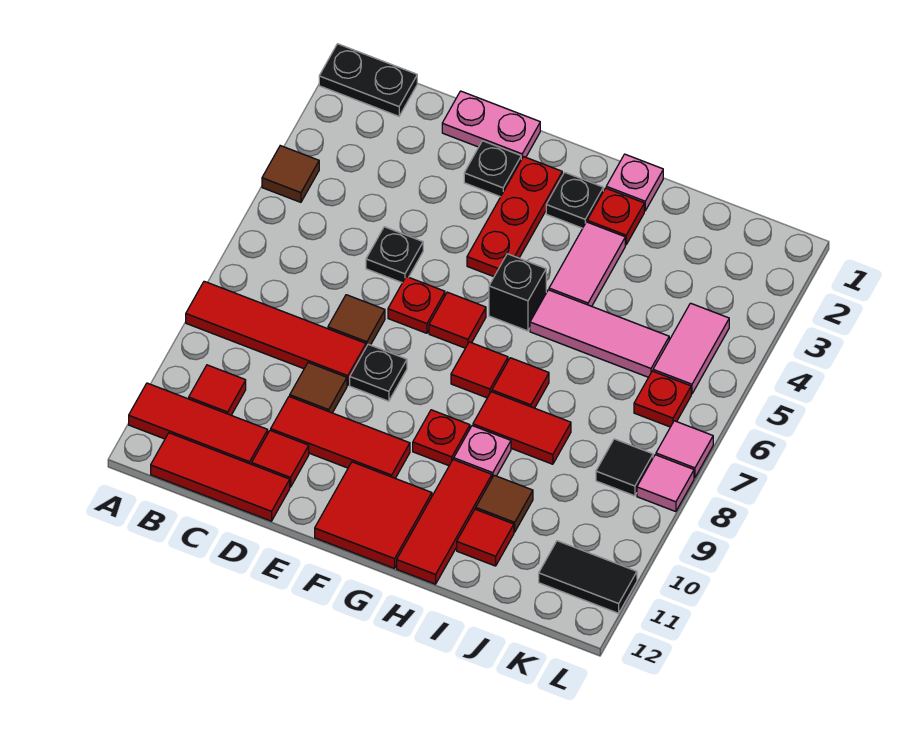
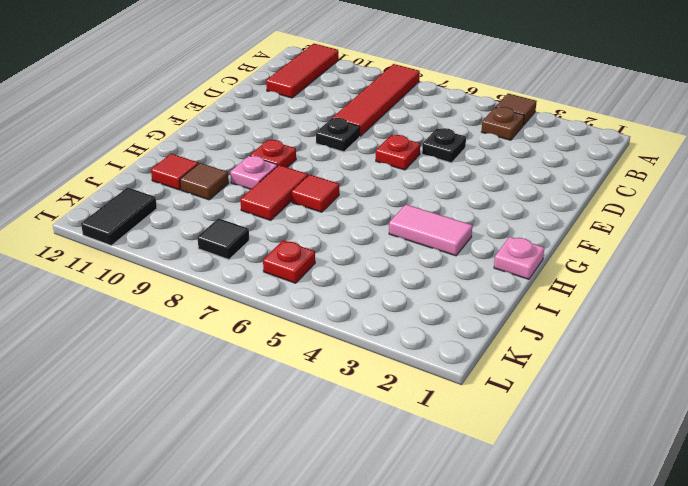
brown 1x1 plate [482,107,524,140] -> none
none -> black 1x2 plate [319,44,417,116]
none -> red 1x1 tile [189,365,246,415]
none -> red 1x3 tile [151,433,290,521]
none -> pink 1x2 plate [442,91,540,159]

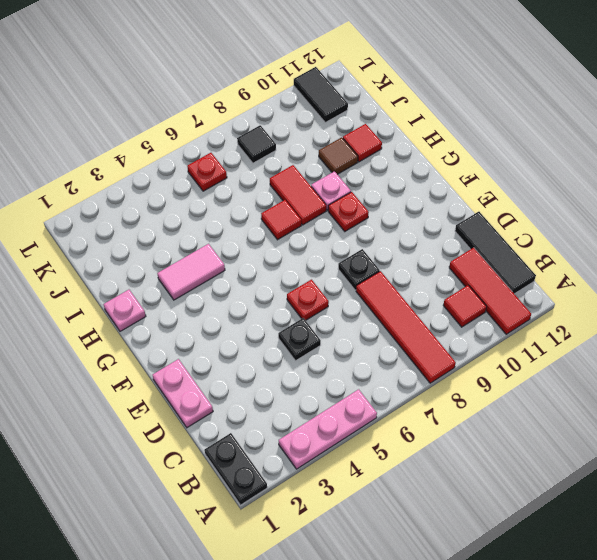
pink 1x3 plate [279,389,377,469] -> brown 1x1 tile [262,146,319,202]
black 1x3 tile [455,212,536,294] -> red 1x3 tile [151,433,290,521]
none -> brown 1x1 tile [328,295,385,347]
none -> brown 1x1 tile [290,363,347,413]
none -> red 1x3 tile [271,396,410,478]
none -> red 1x1 tile [252,430,309,487]

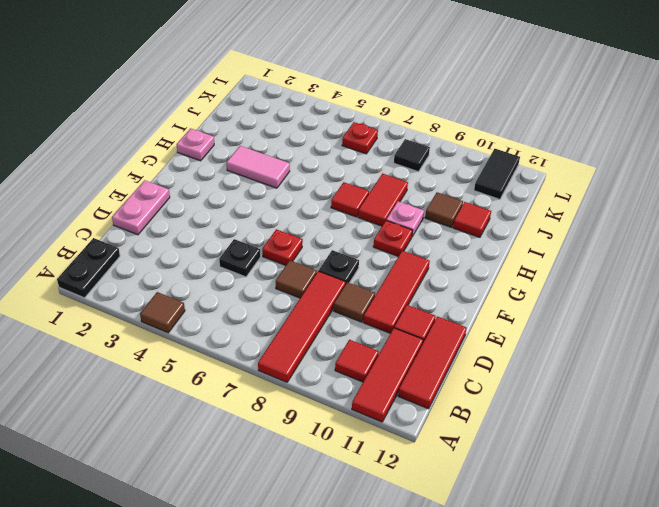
none -> black 1x1 plate [464,141,521,197]
none -> red 1x3 plate [467,157,562,277]
none -> red 1x1 tile [429,292,486,348]
none -> red 2x2 tile [315,462,432,568]

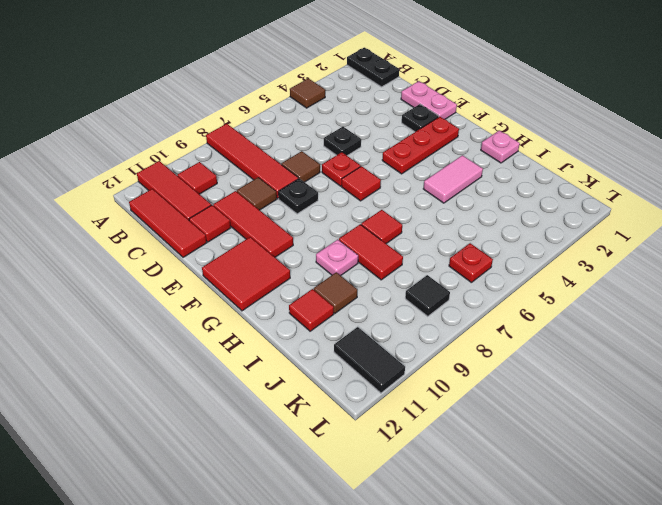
none -> black 1x1 plate [546,172,603,228]
none -> black 1x1 brick [489,254,546,331]
none -> red 1x1 tile [451,342,508,398]
none -> red 1x1 plate [413,410,470,466]

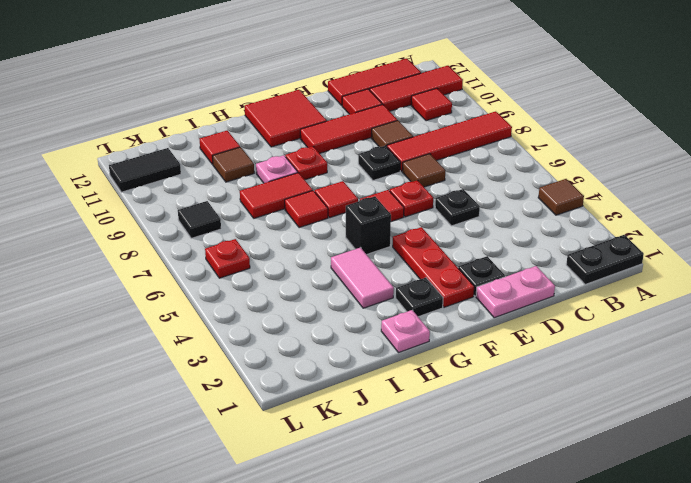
none -> red 1x1 plate [587,188,644,245]
none -> pink 1x3 tile [530,290,669,377]
none -> red 1x3 tile [397,459,492,584]
none -> pink 1x2 tile [653,303,729,394]

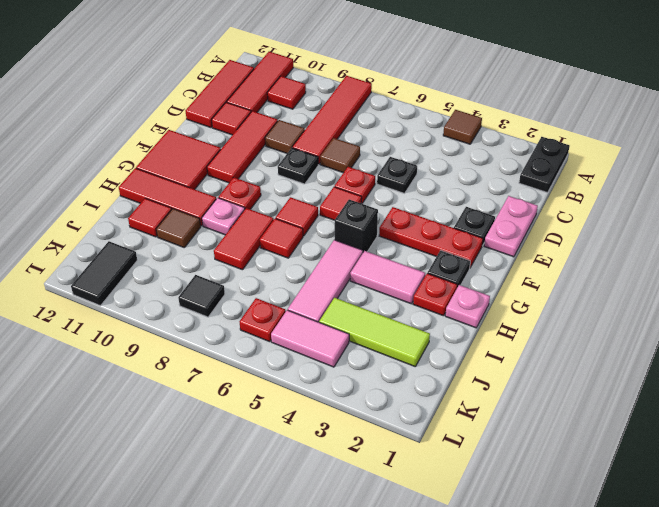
lime 1x3 tile [319,298,430,367] -> none
none -> pink 1x1 tile [656,421,713,478]
none -> pink 1x1 tile [637,455,694,512]

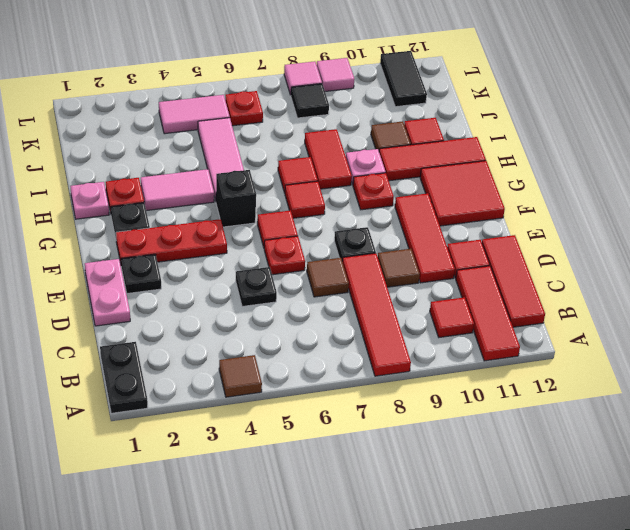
pink 1x1 tile [317,58,354,91] -> pink 1x1 tile moved to [656,421,713,478]

